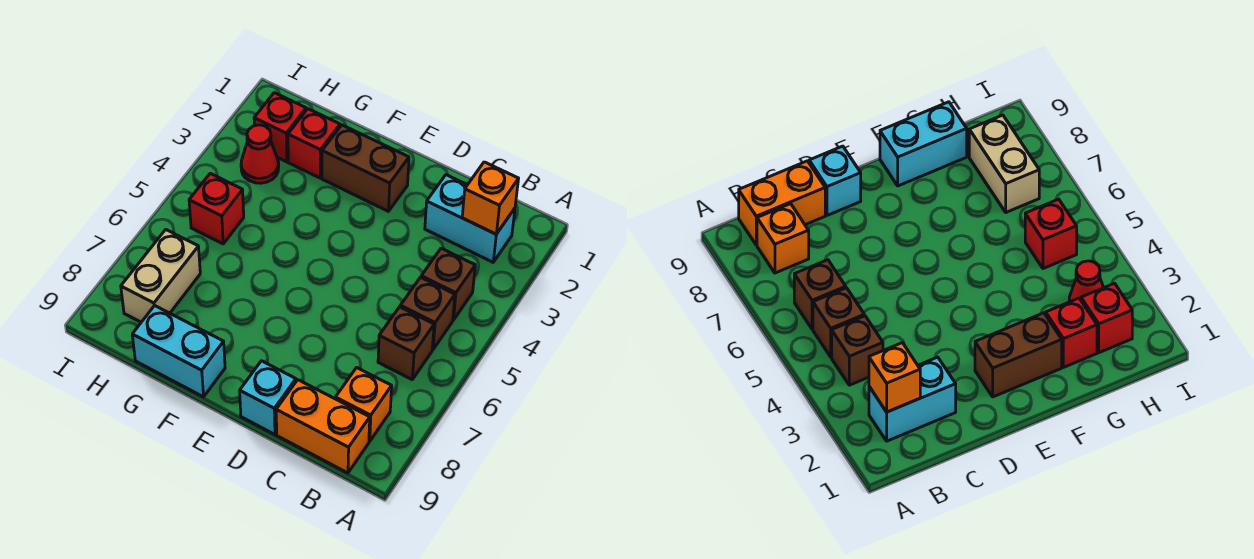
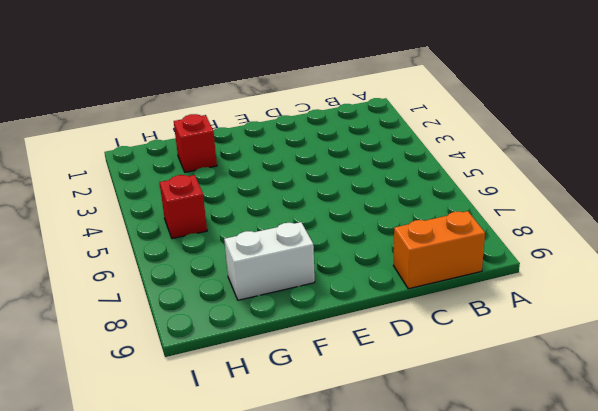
white 1x2 brick [224,222,315,300] -> none
none -> cyan 1x2 brick [425,175,515,262]
none -> brown 1x1 brick [421,248,475,320]
none -> brown 1x1 brick [400,277,455,349]

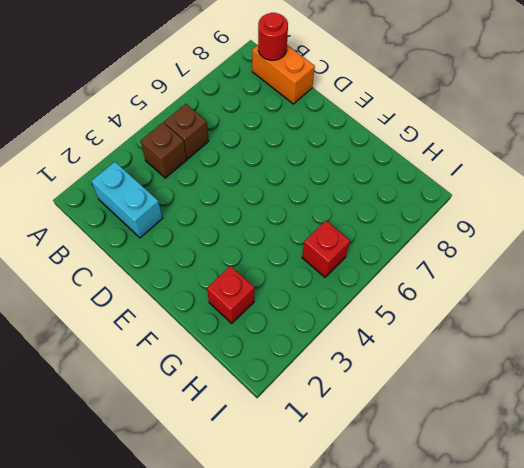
red 1x1 round brick [258,13,288,60] -> none
none -> brown 1x1 brick [378,307,434,379]
none -> orange 1x1 brick [335,368,392,441]
none -> cyan 1x1 brick [240,361,296,434]

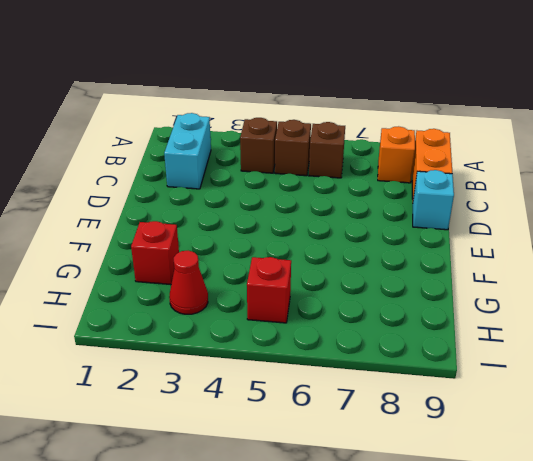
none -> brown 1x2 brick [322,125,409,211]
none -> cyan 1x2 brick [132,306,225,397]
none -> red 1x1 brick [254,93,306,162]

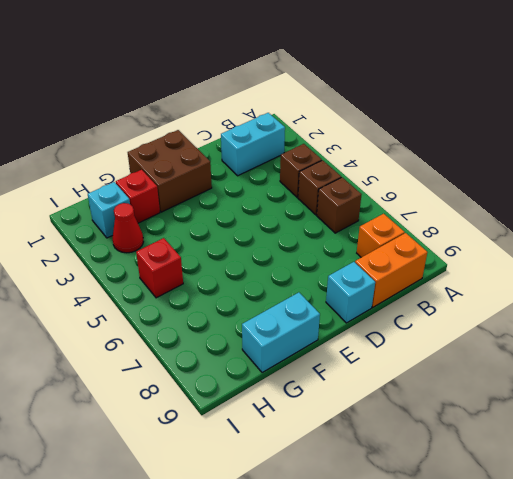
brown 2x2 brick [128,130,212,212] -> brown 1x2 brick [322,125,409,211]
cyan 1x1 brick [88,182,130,238] -> red 1x1 brick [254,93,306,162]
none -> tan 1x2 brick [121,230,200,322]
none -> orange 1x1 brick [462,162,519,234]

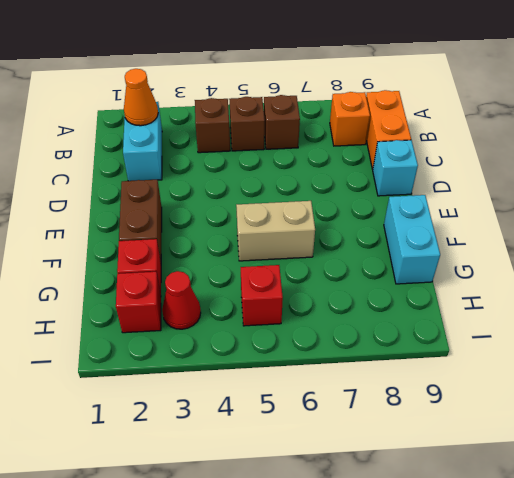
orange 1x1 cone [124,69,158,126] -> orange 1x1 brick [462,162,519,234]
tan 1x2 brick [236,201,315,261] -> tan 1x2 brick moved to [121,230,200,322]

